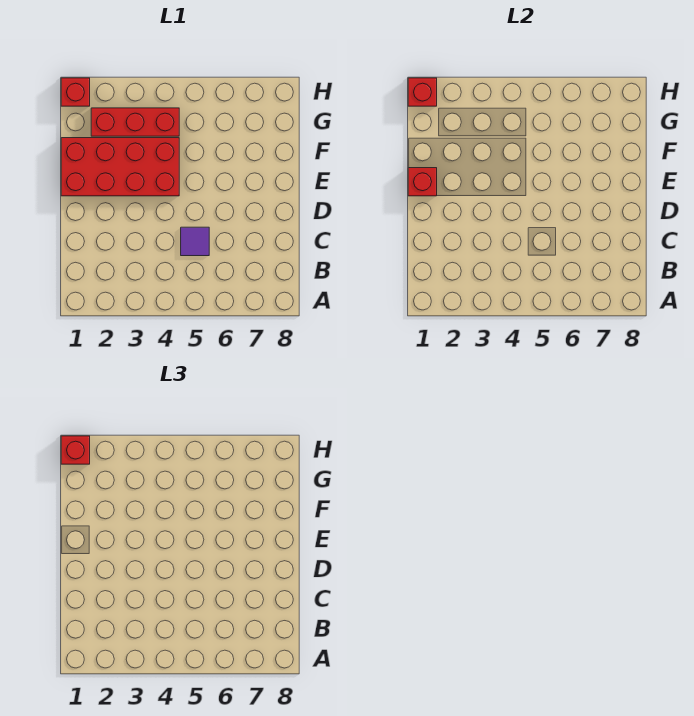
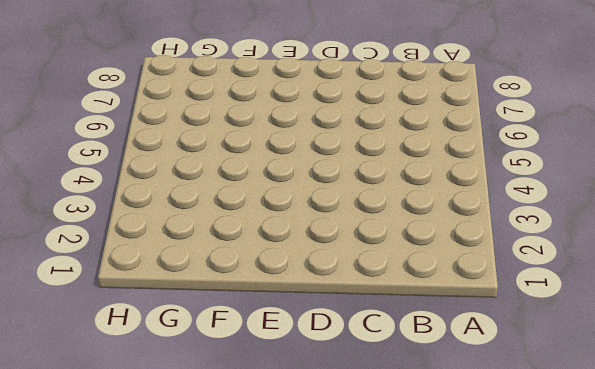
none -> purple 1x1 tile [181,227,209,256]
none -> red 2x4 brick [61,138,179,196]

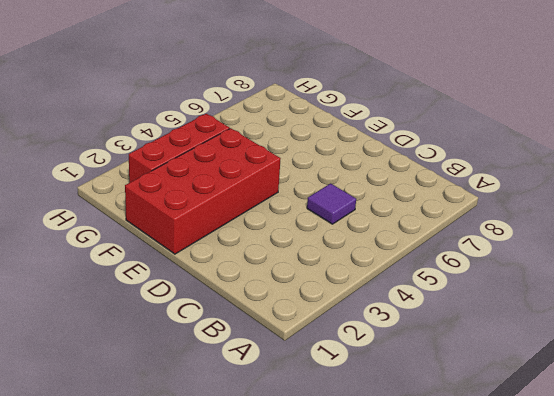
none -> red 1x1 brick [61,78,90,106]
none -> red 1x1 brick [408,168,437,196]

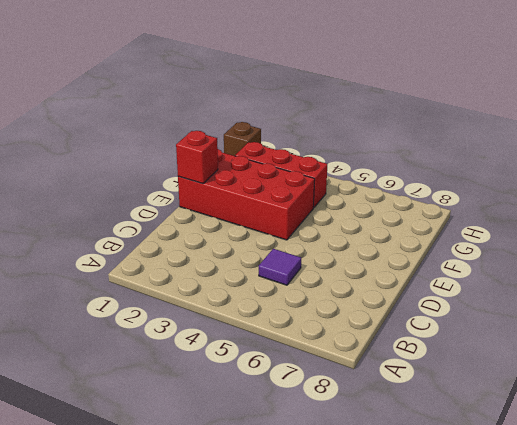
brown 1x1 brick [224,122,261,156] -> red 1x1 brick [61,78,90,106]
none -> red 1x1 brick [408,78,437,106]
none -> red 1x1 brick [61,436,90,464]

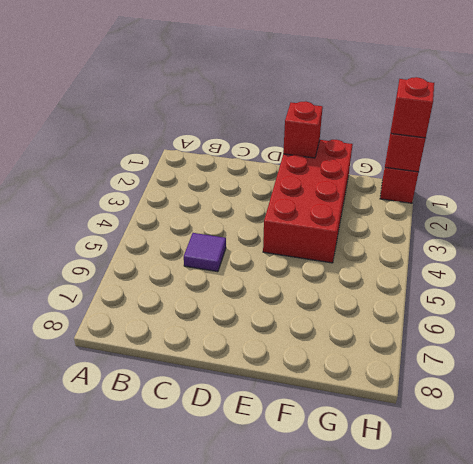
none -> red 1x3 brick [91,108,179,136]

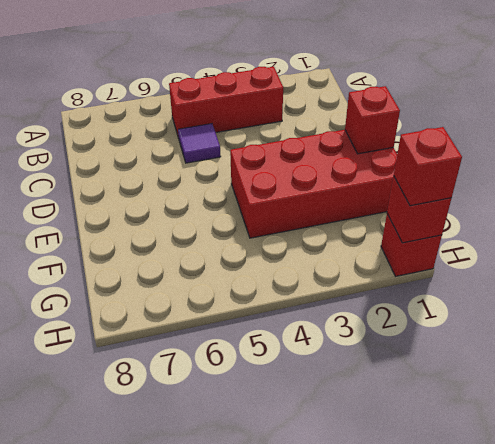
red 1x3 brick [169,67,283,137] -> red 1x3 brick moved to [91,108,179,136]

